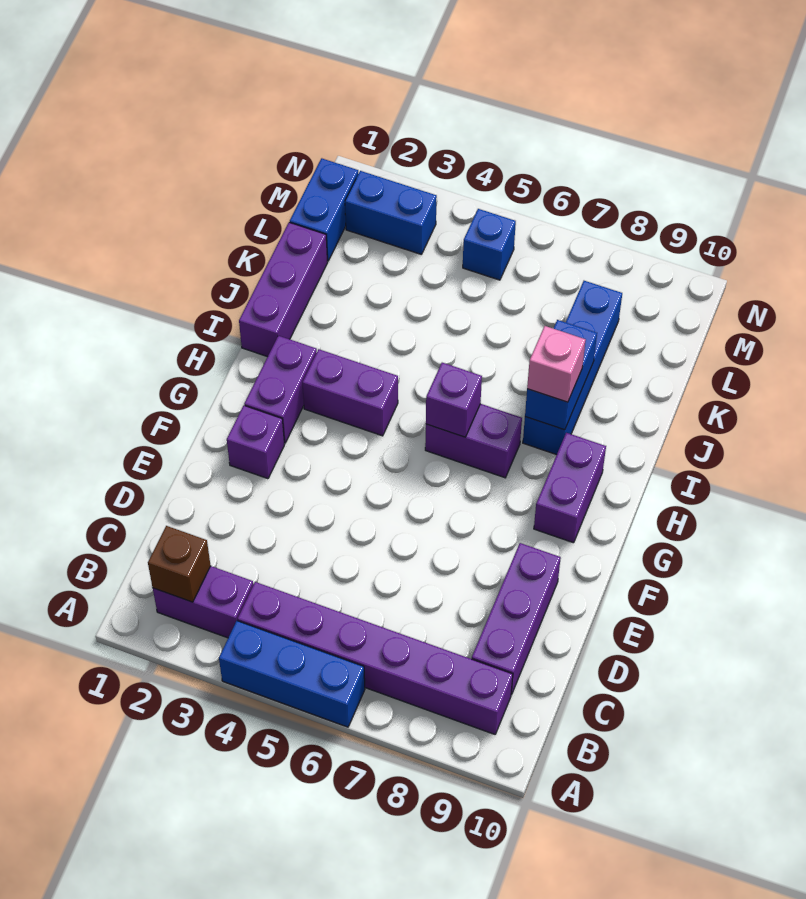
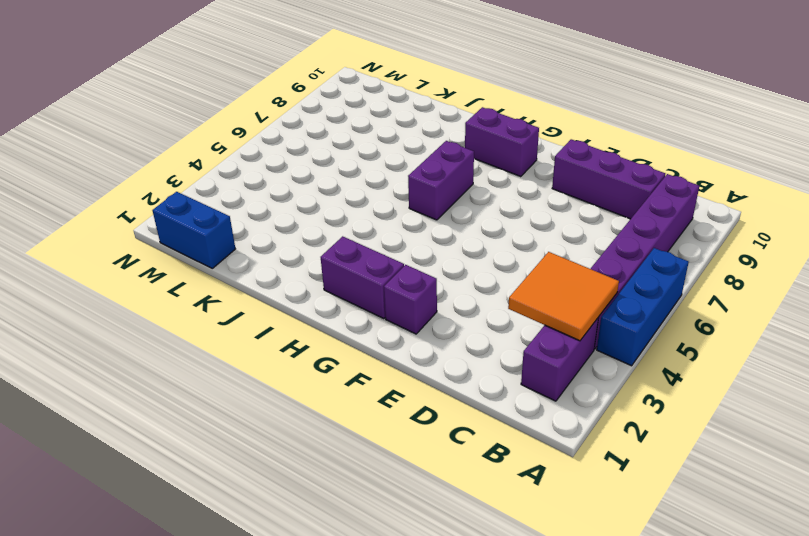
orange 2x2 tile [508,252,619,341] -> none
none -> purple 1x2 brick [302,349,398,436]
none -> purple 1x3 brick [239,222,328,357]
none -> blue 1x4 brick [523,281,622,455]

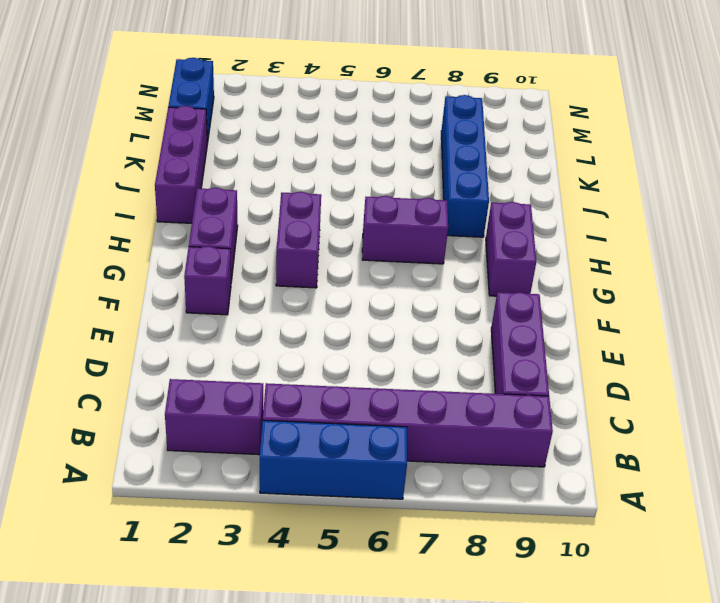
purple 1x2 brick [276,192,321,288] -> purple 1x2 brick turned to [302,349,398,436]
none -> blue 1x2 brick [345,171,437,254]
none -> blue 1x1 brick [463,209,516,280]
none -> brown 1x1 brick [148,526,211,602]

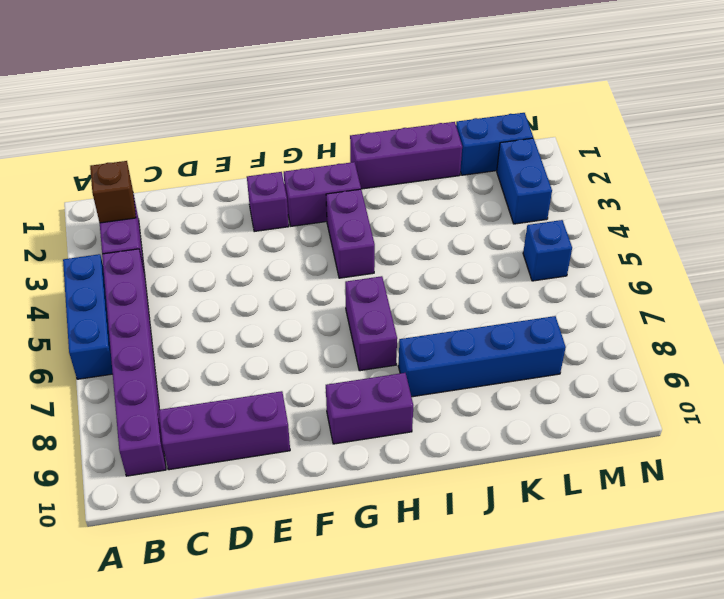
none -> purple 1x1 brick [426,363,482,437]
none -> blue 1x2 brick [525,320,597,430]
none -> pink 1x1 brick [527,326,586,402]

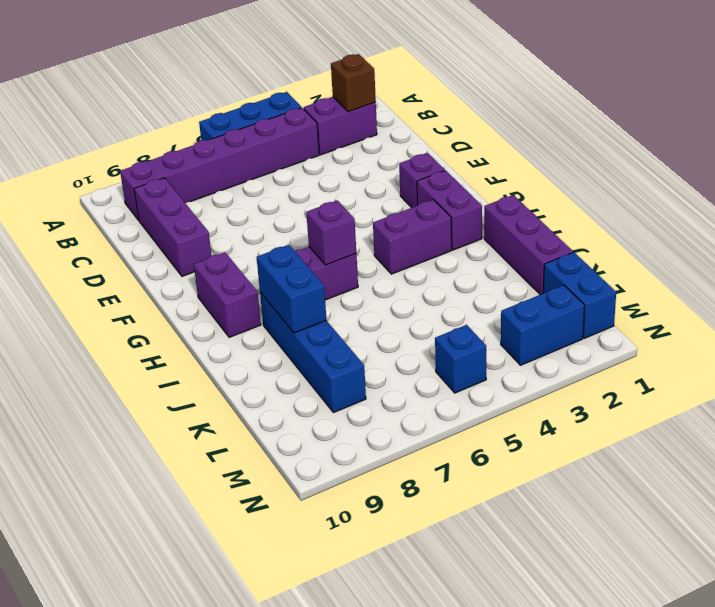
none -> pink 1x1 brick [527,326,586,402]

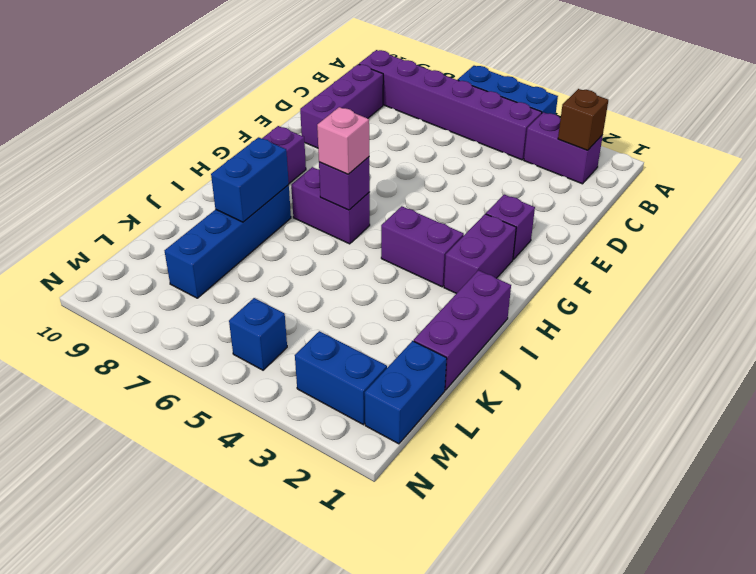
pink 1x1 brick [317,107,369,174] -> pink 1x1 brick moved to [527,326,586,402]

